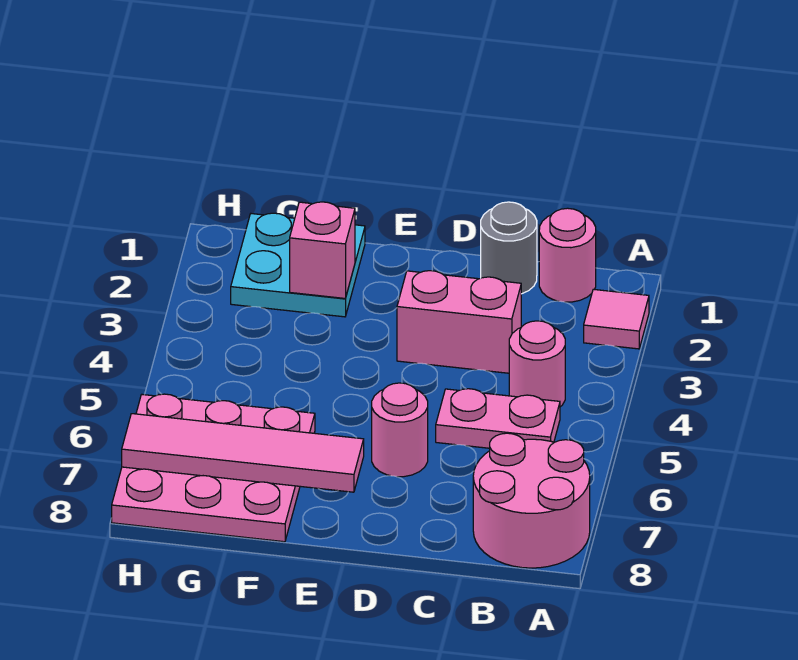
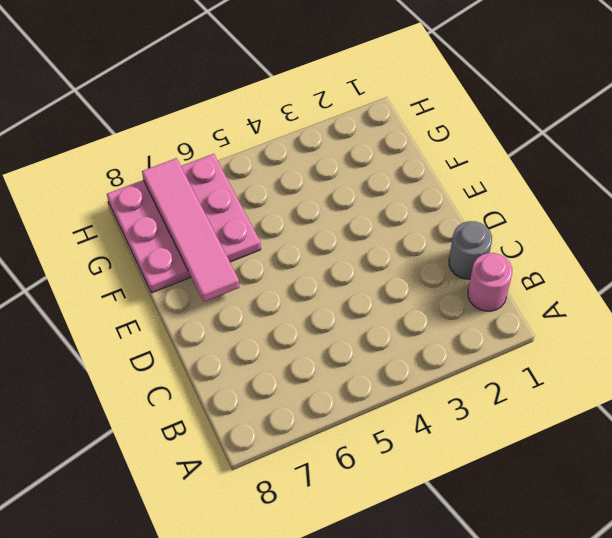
none -> pink 1x1 tile [584,289,649,349]
none -> pink 2x2 round brick [473,433,590,568]
none -> pink 1x1 round brick [509,321,565,407]

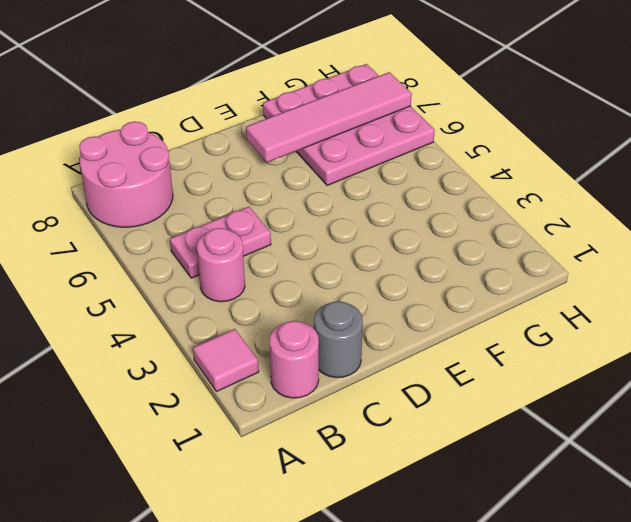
none -> pink 1x2 brick [397,271,521,373]
none -> pink 1x1 round brick [372,383,428,477]
none -> cyan 2x2 plate [231,213,365,317]

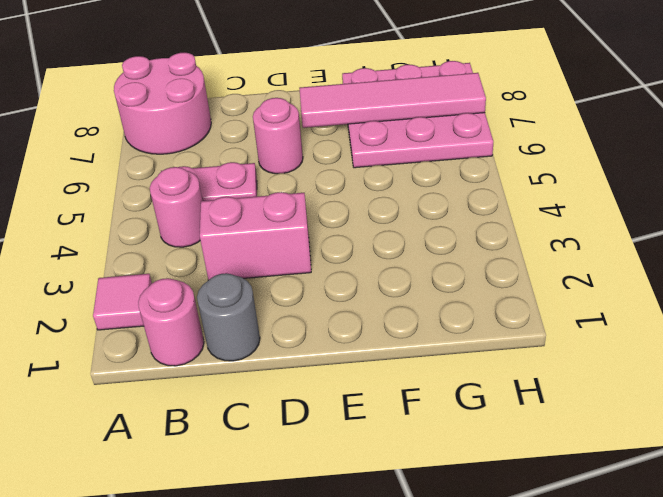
none -> cyan 2x2 plate [231,213,365,317]
none -> pink 1x1 brick [290,202,355,299]

